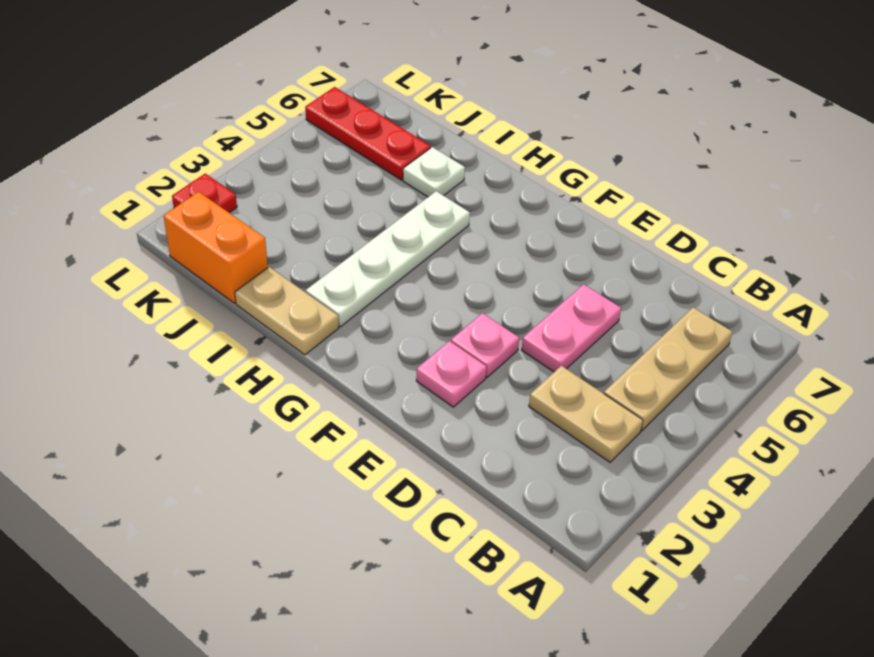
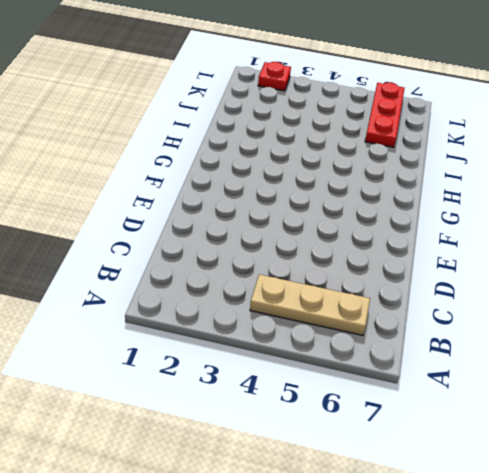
none -> tan 1x2 plate [529,366,643,462]
none -> pink 1x2 plate [522,284,621,372]

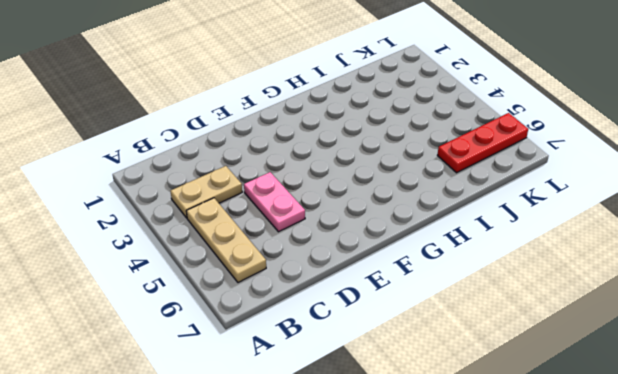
none -> pink 1x1 plate [416,341,486,407]
none -> pink 1x1 plate [451,313,519,377]

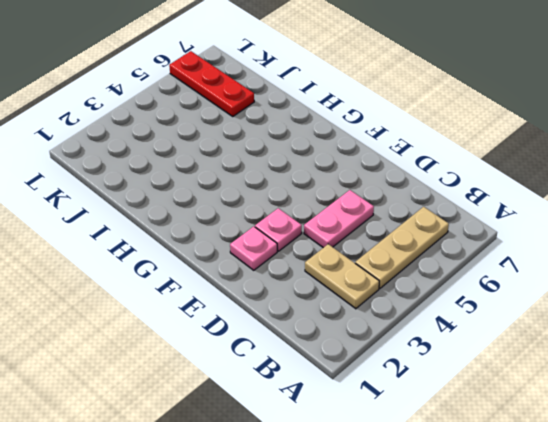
none -> tan 1x2 plate [235,267,339,355]
none -> white 1x4 plate [306,191,470,327]

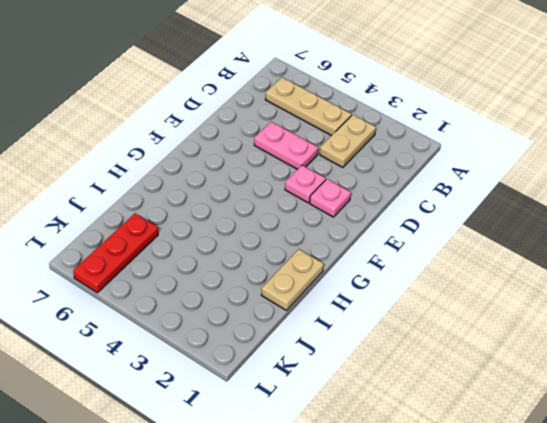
none -> white 1x4 plate [306,191,470,327]
none -> white 1x1 plate [403,147,465,197]

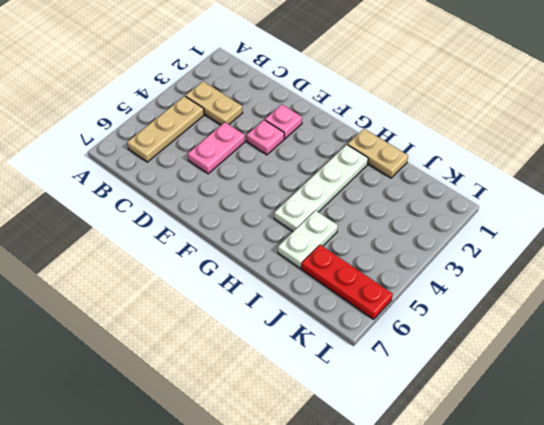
white 1x2 plate [278,211,338,268] -> white 1x1 plate [403,147,465,197]
none -> orange 1x2 brick [164,192,268,303]
none -> red 1x1 plate [172,174,237,213]

